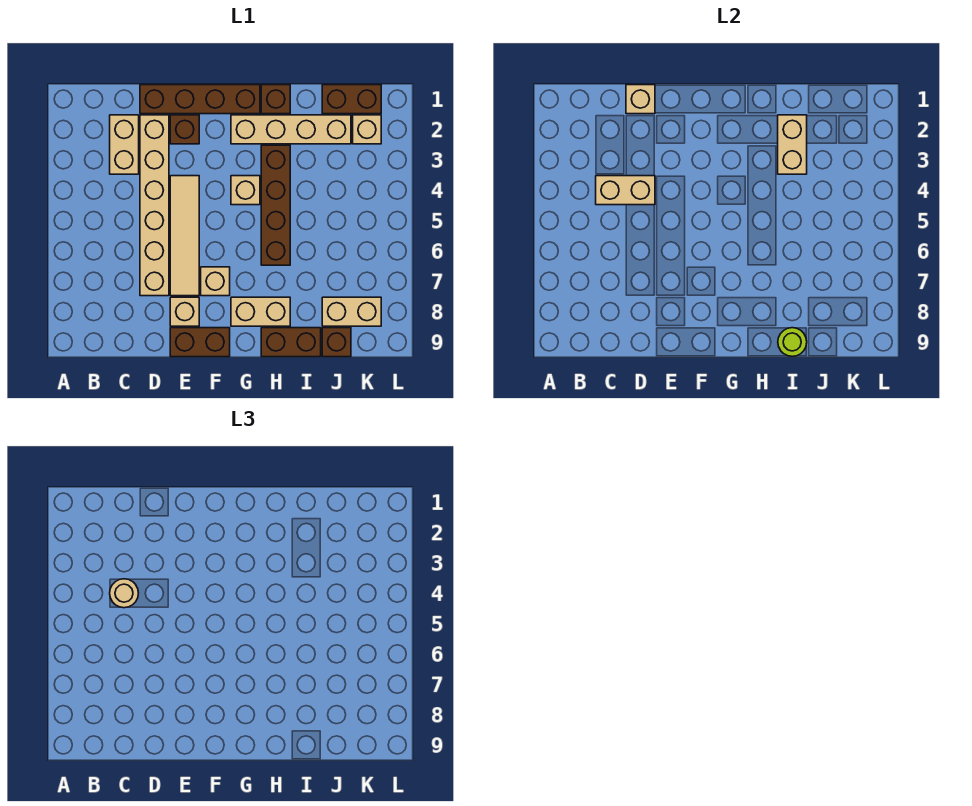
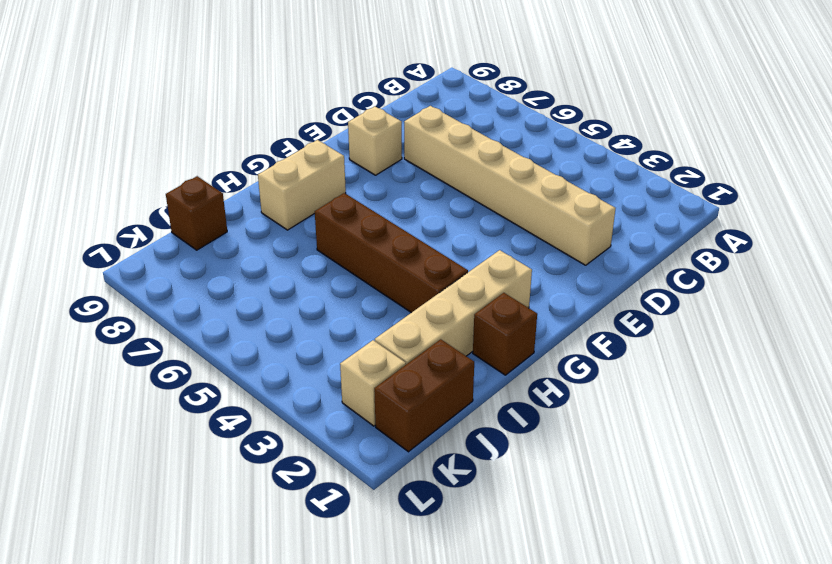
none -> tan 1x2 brick [110,115,139,174]
none -> brown 1x4 brick [140,85,260,114]
none -> brown 1x1 brick [170,115,199,144]

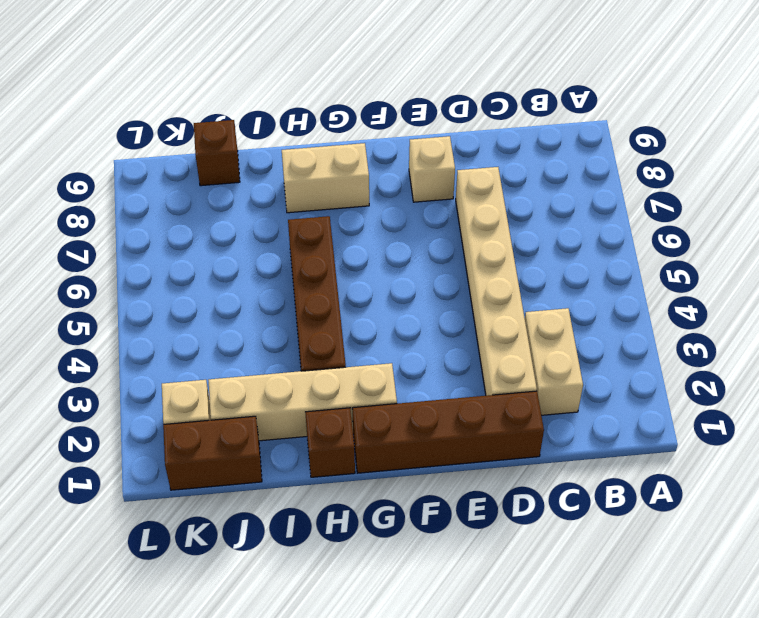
none -> brown 1x1 brick [170,115,199,144]
none -> tan 1x4 tile [170,176,199,296]
none -> brown 1x2 brick [170,328,230,357]

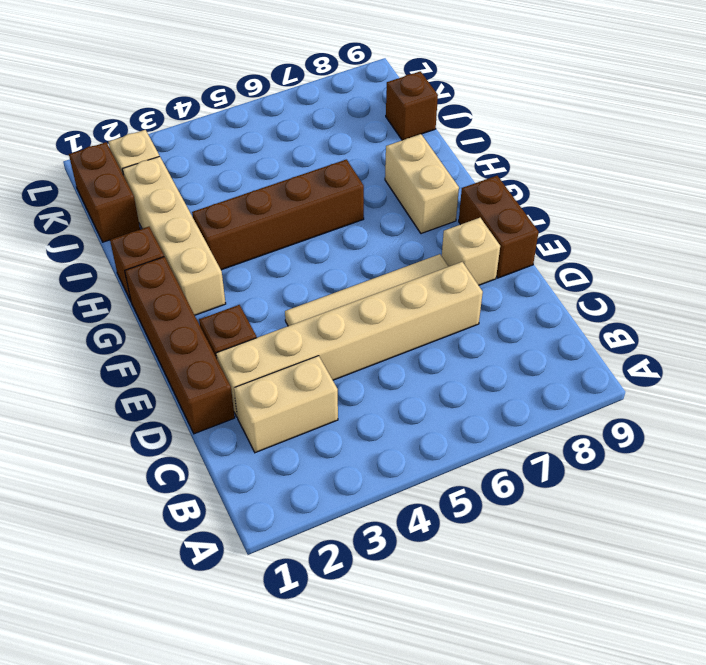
none -> tan 1x1 brick [201,267,230,296]
none -> tan 1x1 brick [231,176,260,205]
none -> brown 1x2 brick [261,328,321,357]

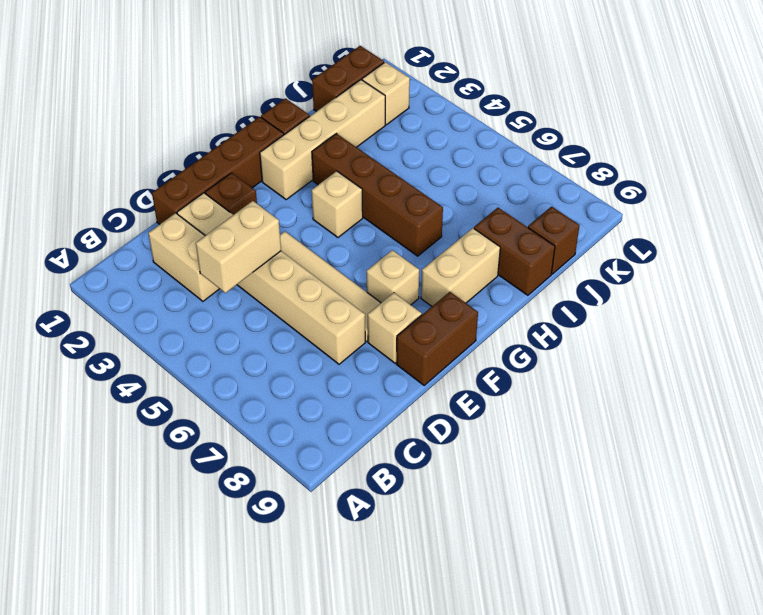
brown 1x2 brick [474,208,555,295] -> brown 1x2 brick turned to [261,328,321,357]
none -> tan 1x2 brick [322,297,381,326]
none -> tan 1x1 brick [626,85,655,114]
none -> tan 1x2 brick [778,115,807,174]

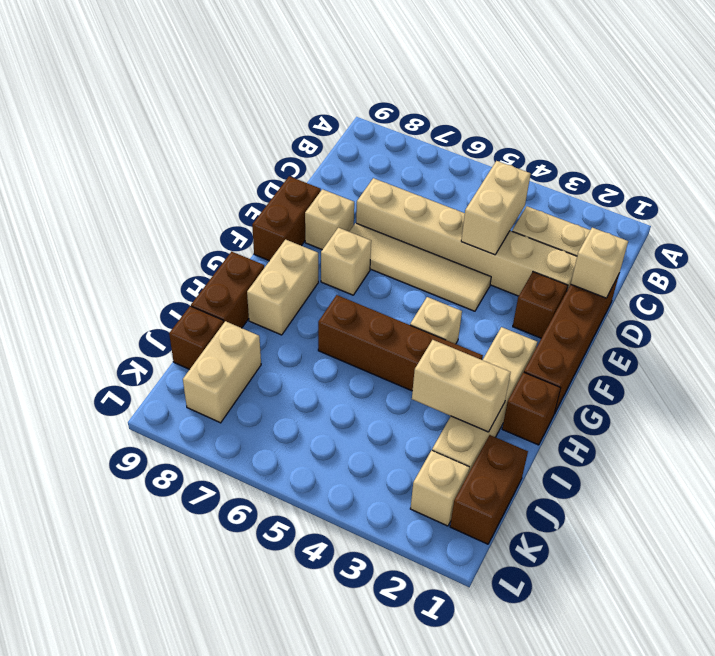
none -> lime 1x1 round brick [778,328,807,356]
none -> tan 1x1 round brick [110,579,138,608]

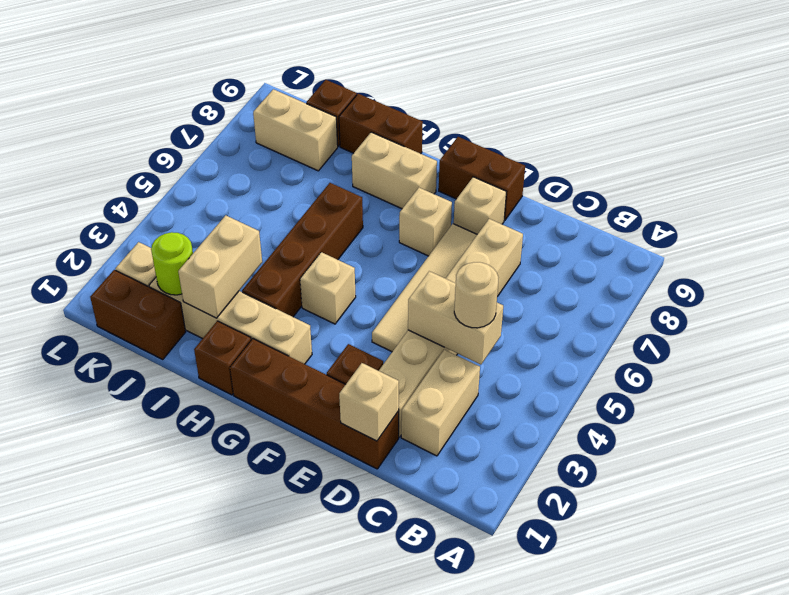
lime 1x1 round brick [151,232,193,295] -> lime 1x1 round brick moved to [778,328,807,356]

